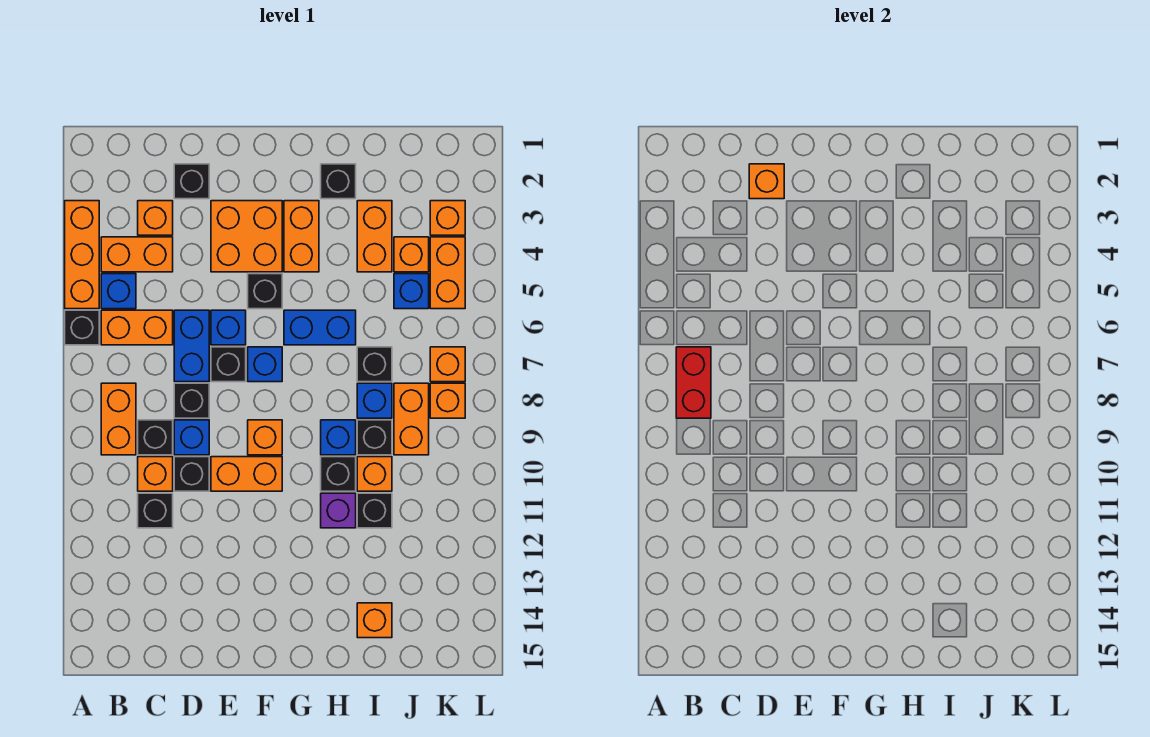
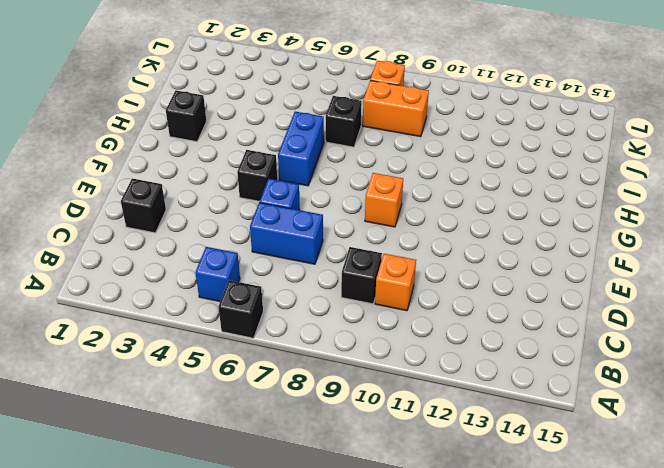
none -> orange 1x3 brick [65,201,99,309]
none -> orange 1x2 brick [101,237,173,272]
none -> orange 1x2 brick [101,310,173,345]
none -> orange 1x2 brick [101,383,136,455]

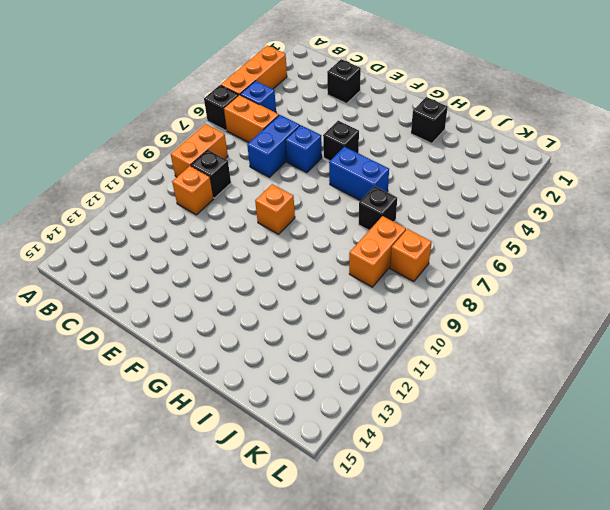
none -> orange 1x2 brick [101,237,173,272]
none -> orange 1x1 brick [138,201,173,235]
none -> black 1x1 brick [138,493,173,528]
none -> black 1x1 brick [174,383,209,418]

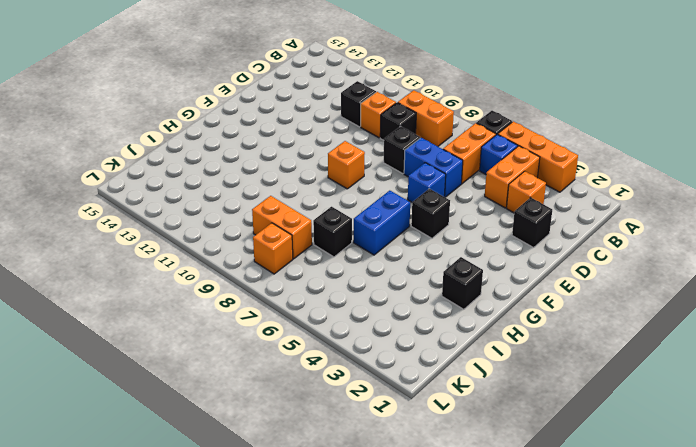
none -> blue 1x1 brick [174,420,209,455]
none -> black 1x1 brick [174,457,209,491]
none -> orange 2x2 brick [211,201,282,272]
none -> black 1x1 brick [211,347,246,382]

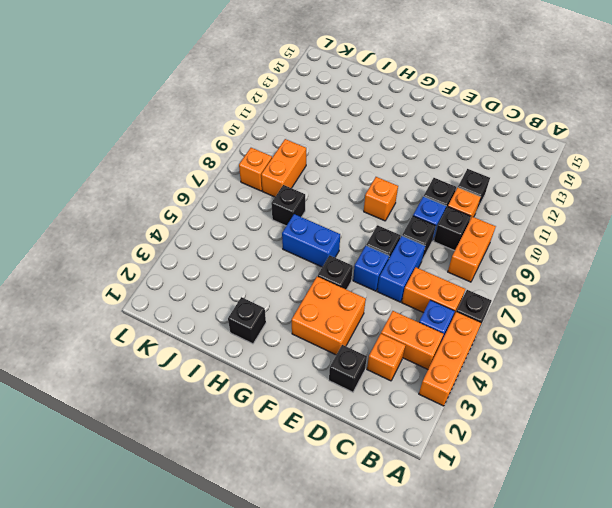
none -> orange 1x2 brick [211,457,282,491]
none -> blue 1x1 brick [248,347,282,382]
none -> orange 1x2 brick [284,201,319,272]
none -> blue 1x1 brick [321,420,356,455]

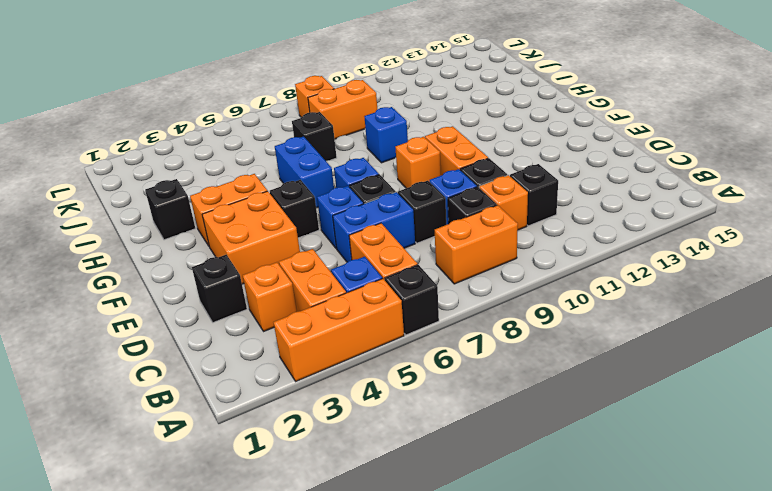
none -> black 1x1 brick [321,457,356,491]
none -> purple 1x1 brick [321,493,356,528]
none -> orange 1x2 brick [357,201,392,272]
none -> blue 1x1 brick [357,383,392,418]

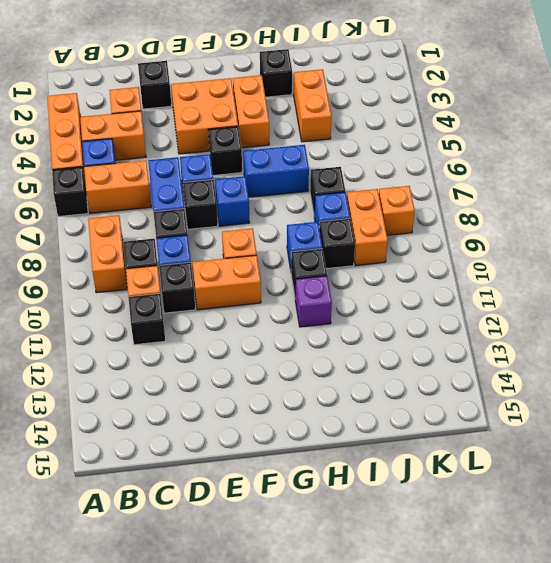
none -> orange 1x1 brick [357,457,392,491]
none -> black 1x1 brick [357,493,392,528]
none -> orange 1x1 brick [357,603,392,638]
none -> orange 1x1 brick [394,237,429,272]

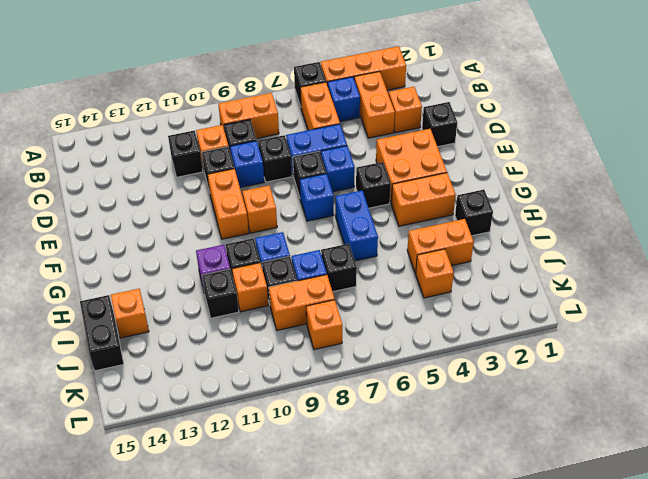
black 1x2 brick [80,295,124,371] -> none
none -> blue 1x1 brick [394,274,429,309]
none -> orange 1x1 brick [430,201,465,235]
none -> orange 1x2 brick [430,237,465,309]
none -> orange 1x1 brick [430,347,465,382]

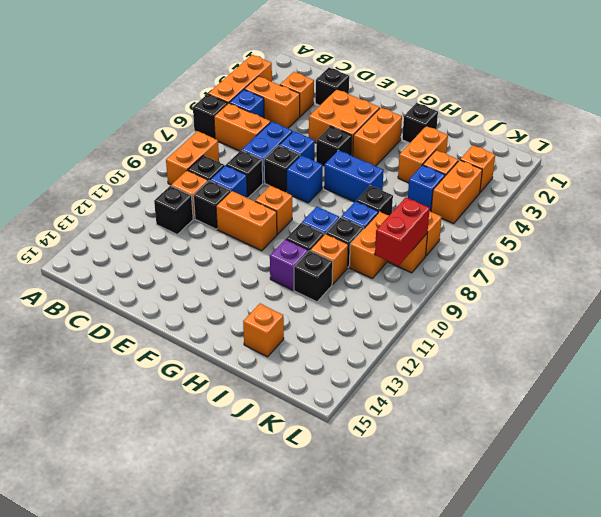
red 1x2 brick [375,198,430,266] -> red 1x2 brick moved to [676,347,711,418]
none -> orange 1x1 brick [749,164,784,199]

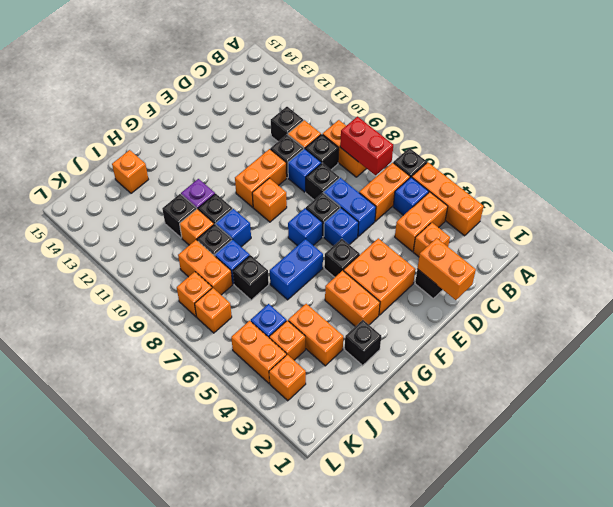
orange 1x2 brick [417,238,476,300] -> orange 1x1 brick [749,164,784,199]

